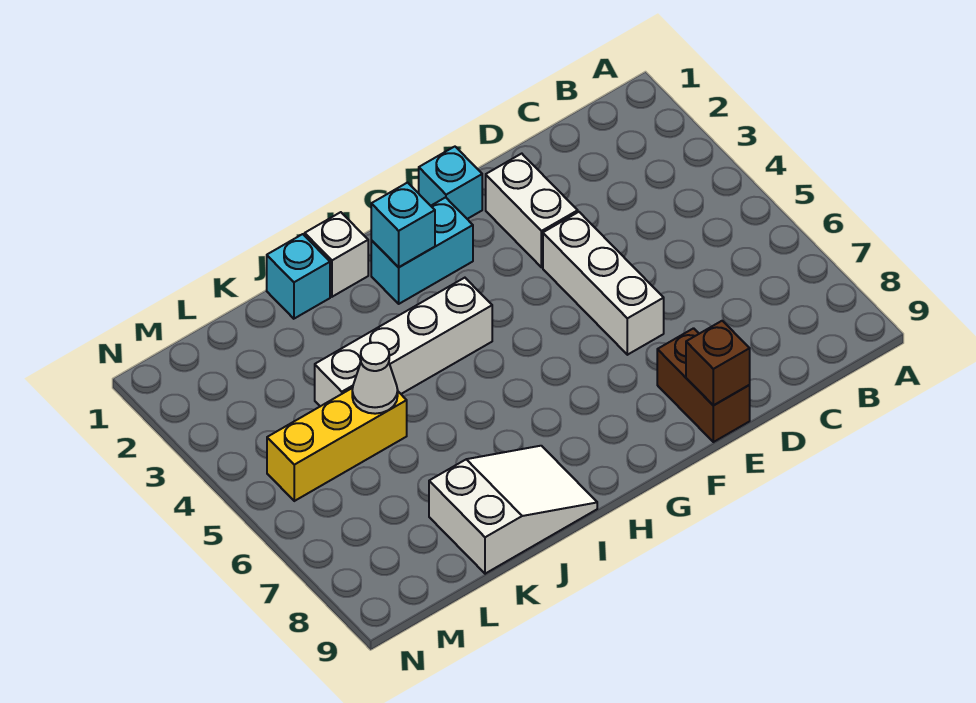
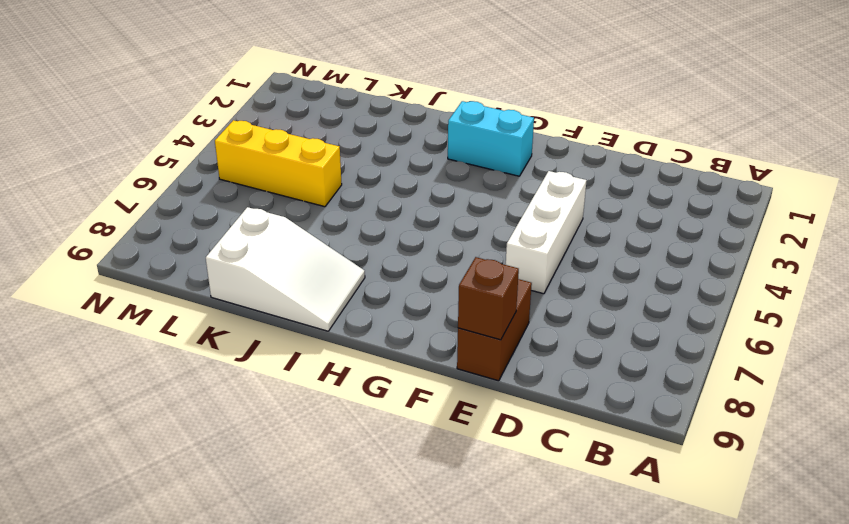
none -> white 1x2 brick [486,154,578,267]
none -> cyan 1x1 brick [419,147,482,219]
none -> white 1x4 brick [315,278,492,406]

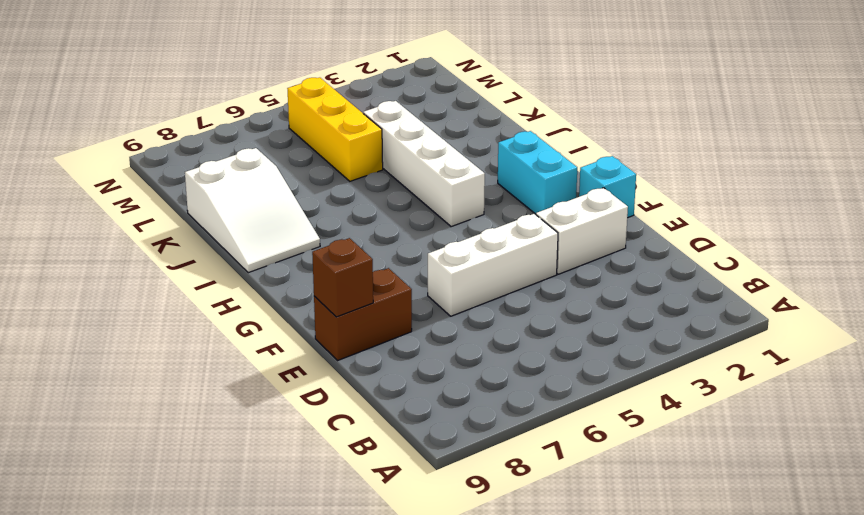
none -> white 1x1 brick [305,212,368,297]
none -> cyan 1x1 brick [267,234,330,319]
none -> cyan 1x1 brick [371,183,435,267]

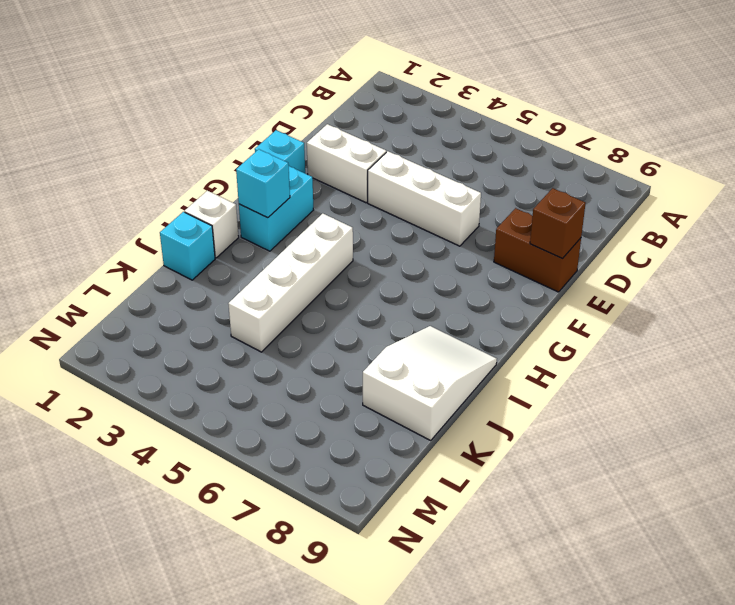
none -> yellow 1x3 brick [267,388,407,501]
none -> white 1x1 cone [352,343,398,414]

